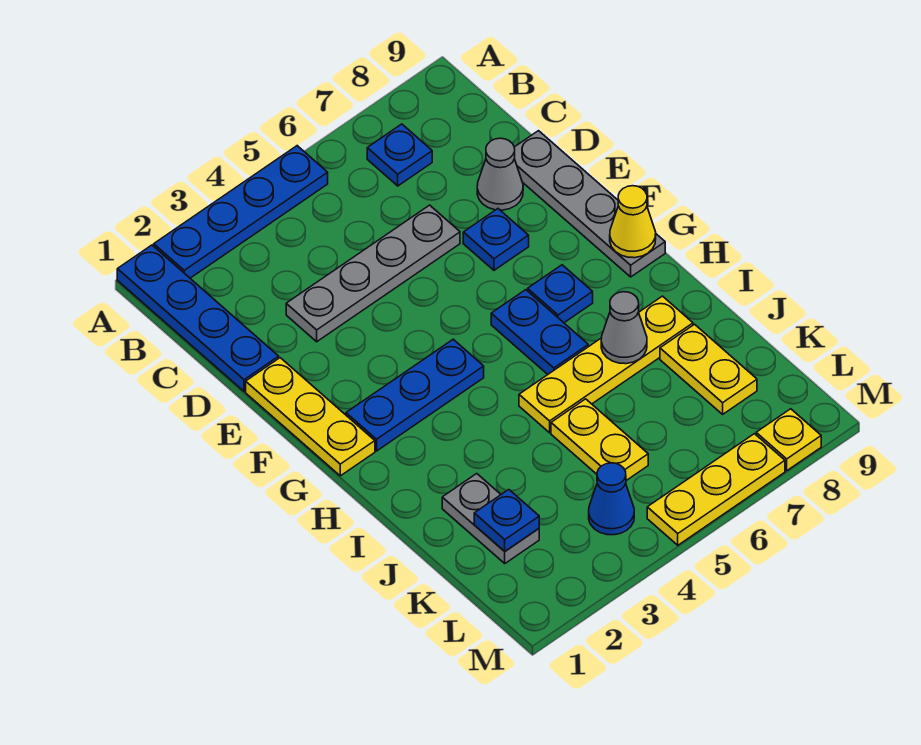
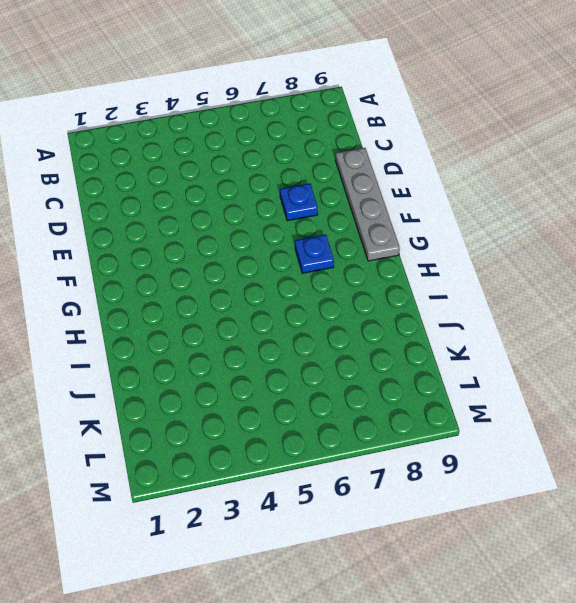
none -> blue 1x4 plate [117,245,279,391]
none -> blue 1x4 plate [154,146,328,278]
none -> blue 1x1 plate [367,124,432,186]

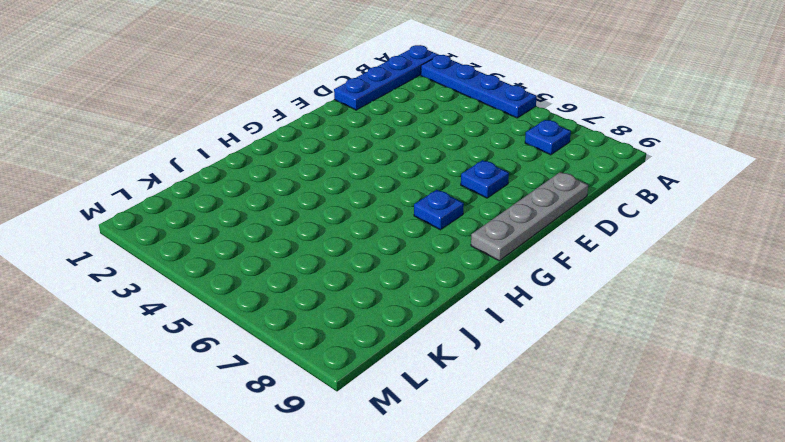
none -> grey 1x4 plate [286,205,460,342]
none -> grey 1x1 cone [477,138,523,210]
none -> yellow 1x3 plate [246,358,375,476]

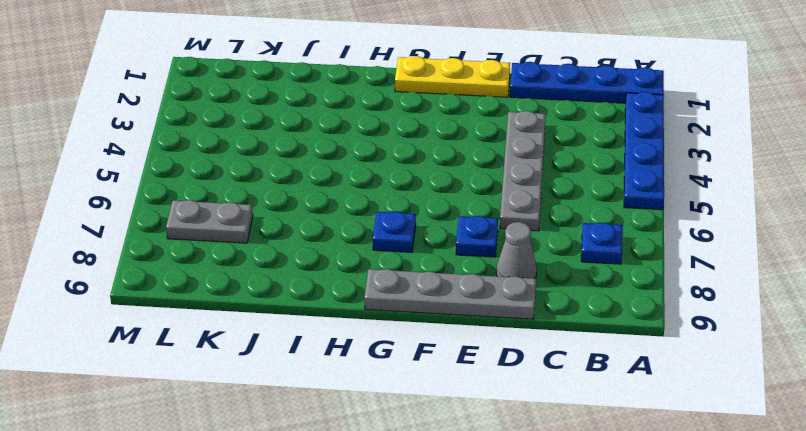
grey 1x2 plate [166,200,253,243] -> grey 1x2 plate moved to [442,474,539,563]
none -> blue 1x3 plate [346,339,484,451]
none -> blue 1x2 plate [491,290,588,374]
none -> yellow 1x4 plate [519,296,693,433]

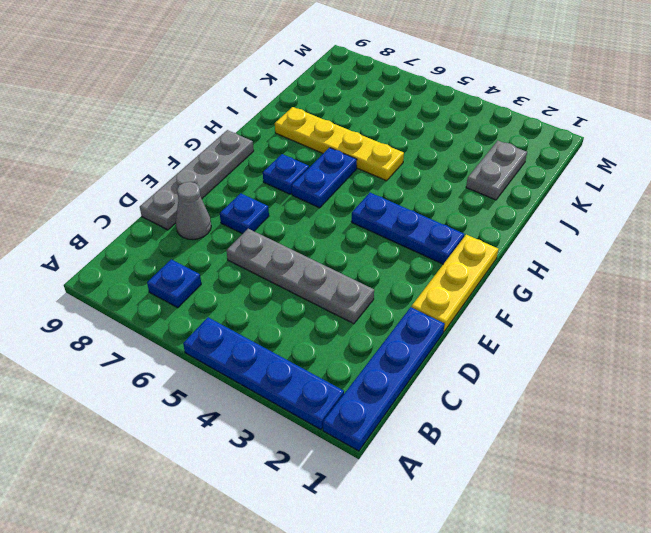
none -> yellow 1x2 plate [551,399,648,481]
none -> yellow 1x2 plate [660,324,757,414]
none -> blue 1x1 cone [589,463,634,535]

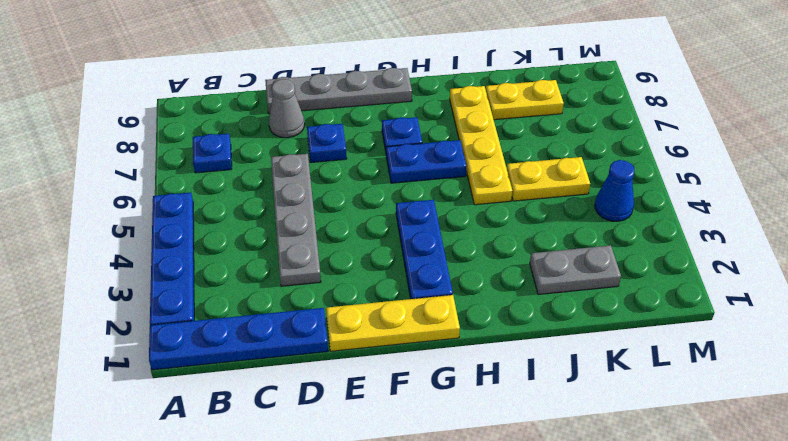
none -> yellow 1x3 plate [647,434,785,545]
none -> yellow 1x1 plate [756,409,821,471]
none -> yellow 1x1 cone [610,186,656,258]

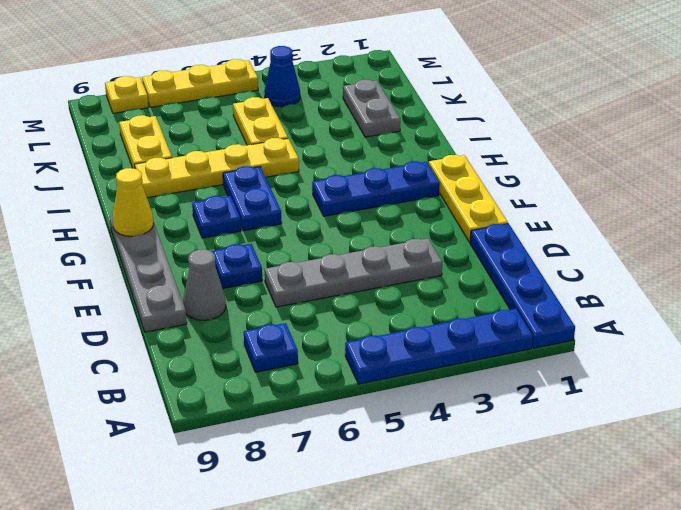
none -> grey 1x1 cone [601,292,647,364]
none -> blue 1x1 plate [474,490,539,551]

